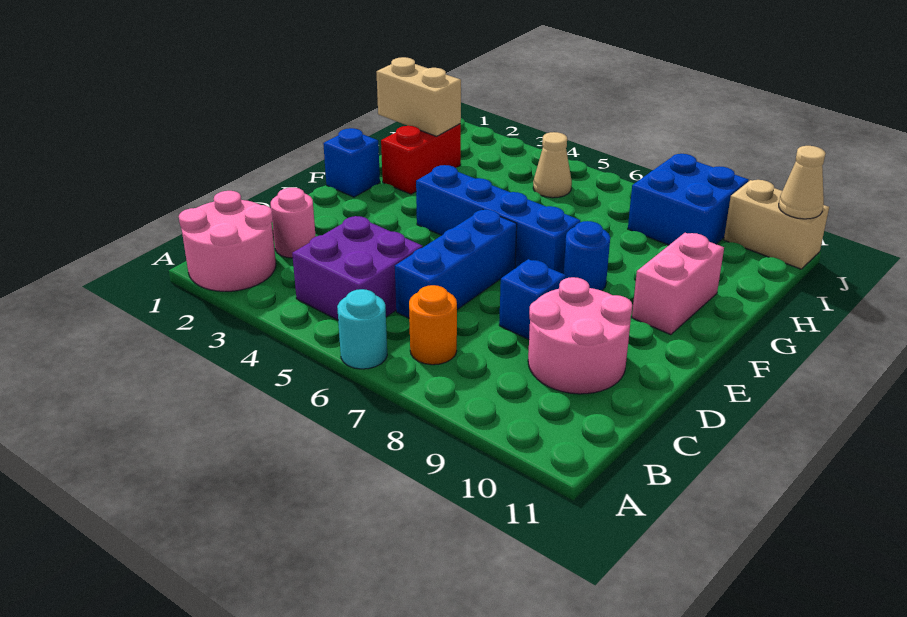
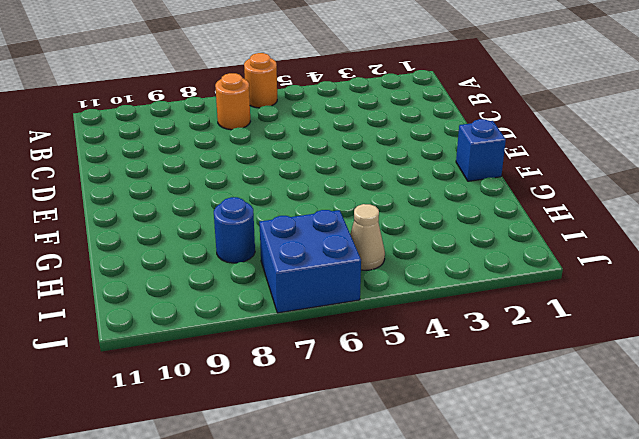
orange 1x1 round brick [244,53,277,108] -> cyan 1x1 round brick [337,289,387,369]
blue 1x1 round brick [214,197,255,263] -> blue 1x1 round brick moved to [563,221,610,291]
blue 2x2 brick [259,210,361,313] -> blue 2x2 brick moved to [628,154,748,245]
none -> pink 2x2 round brick [179,191,276,291]
none -> purple 2x2 brick [292,216,423,320]
none -> pink 1x1 round brick [271,188,316,258]

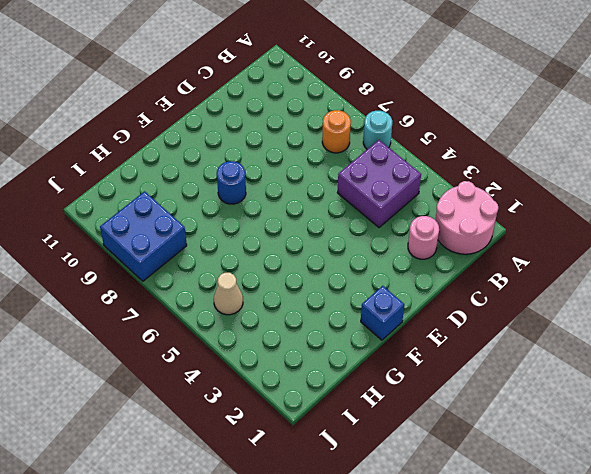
none -> blue 1x3 brick [395,209,517,318]
none -> pink 2x2 round brick [528,277,632,394]
none -> blue 1x1 brick [499,259,566,339]

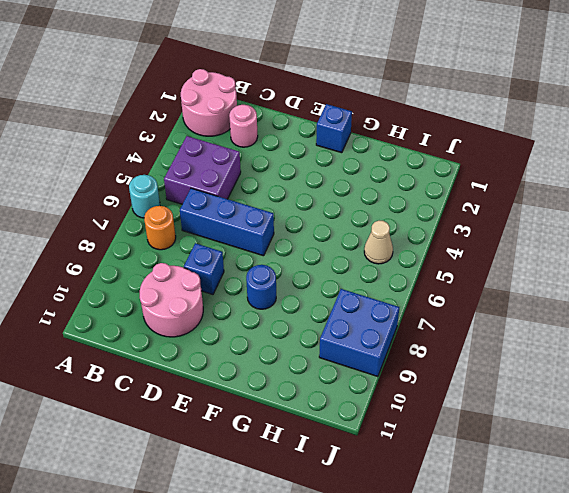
none -> blue 1x4 brick [416,165,580,274]
none -> pink 1x2 brick [632,233,724,335]
none -> red 1x2 brick [381,124,461,194]

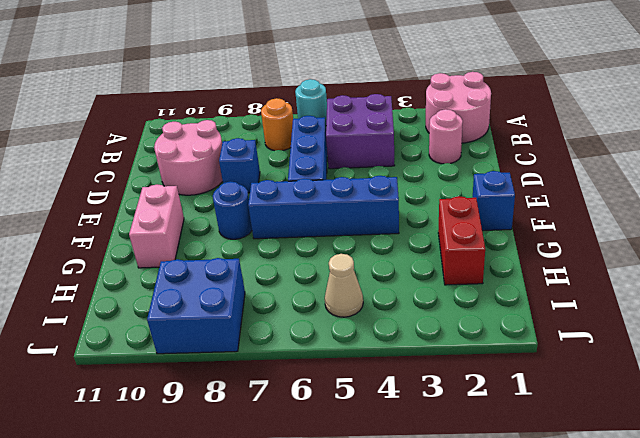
none -> tan 1x2 brick [724,180,829,269]
none -> tan 1x2 brick [376,57,461,136]
none -> tan 1x1 cone [779,146,826,219]

